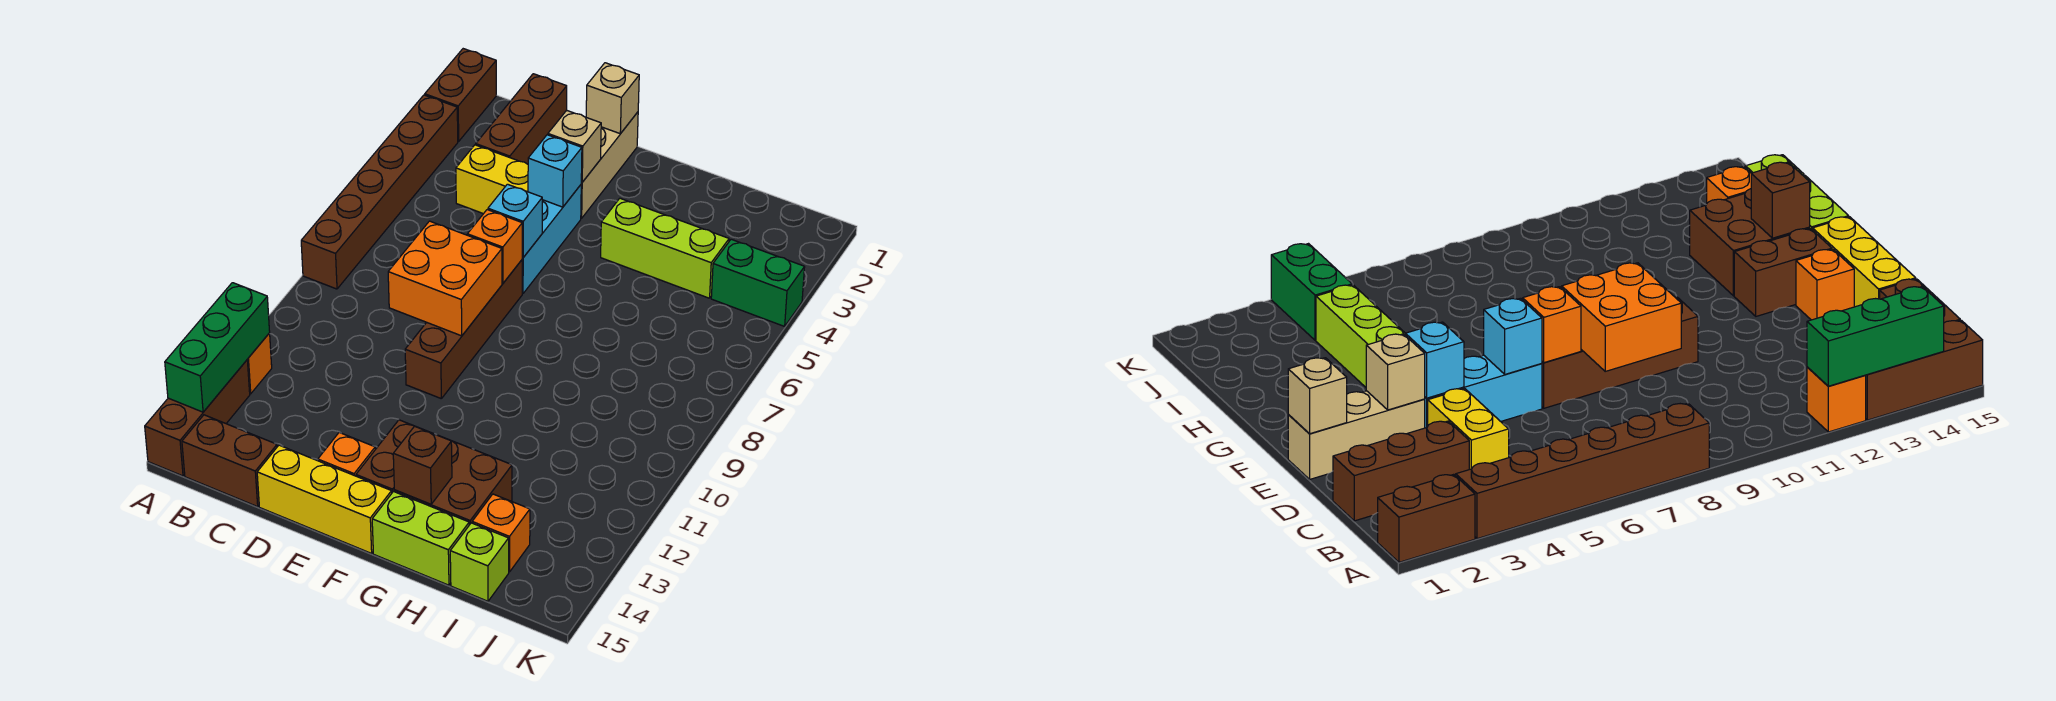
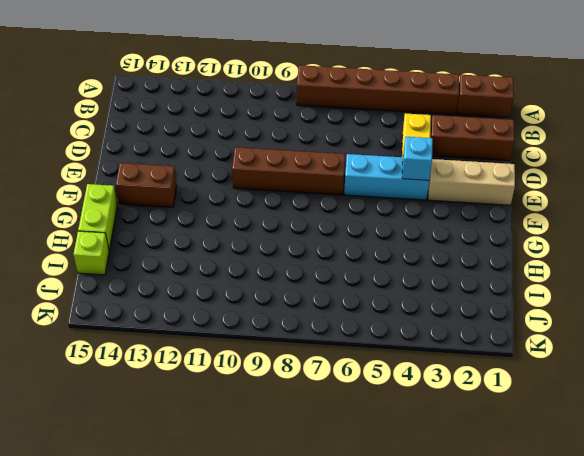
none -> orange 1x1 brick [247,333,272,394]
none -> brown 1x3 brick [145,360,250,476]
none -> brown 1x2 brick [182,415,277,507]

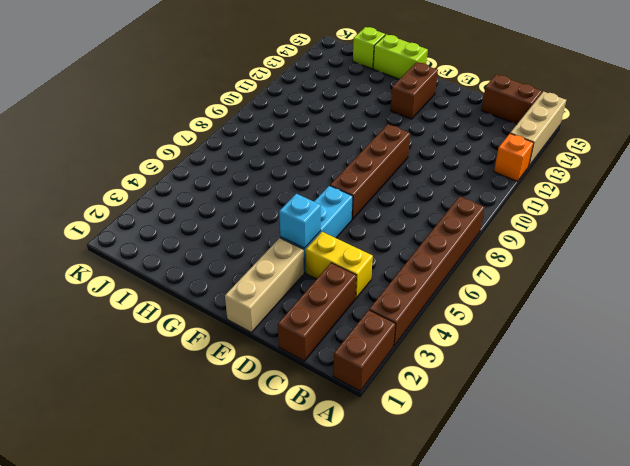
tan 1x3 brick [510,92,566,166] -> brown 1x3 brick [145,360,250,476]
none -> yellow 1x3 brick [257,445,392,553]
none -> orange 1x1 brick [318,433,375,476]
none -> lime 1x3 brick [601,198,729,298]

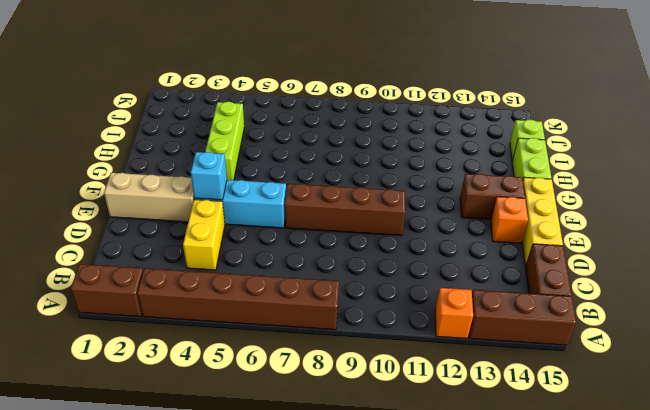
none -> brown 1x3 brick [476,74,567,164]
none -> brown 2x2 brick [394,435,512,525]
none -> orange 1x1 brick [472,494,530,572]

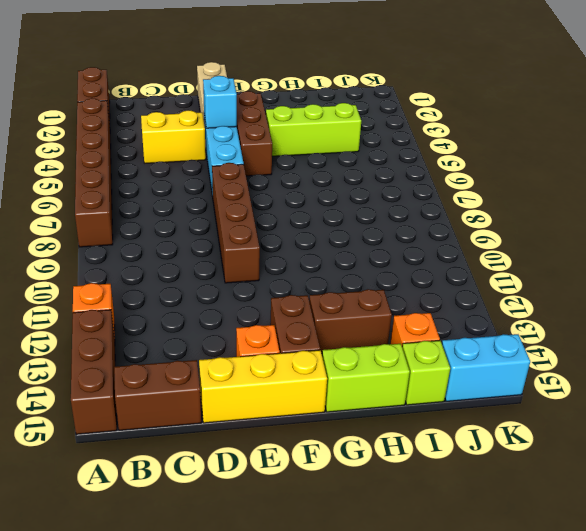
brown 1x3 brick [237,91,272,176] -> brown 1x3 brick moved to [476,74,567,164]
brown 1x2 brick [309,289,392,353] -> brown 2x2 brick [394,435,512,525]
cyan 1x2 brick [442,334,530,401] -> none
none -> green 1x2 brick [711,239,805,326]
none -> green 1x3 brick [165,283,270,412]
none -> orange 2x2 brick [388,221,502,336]

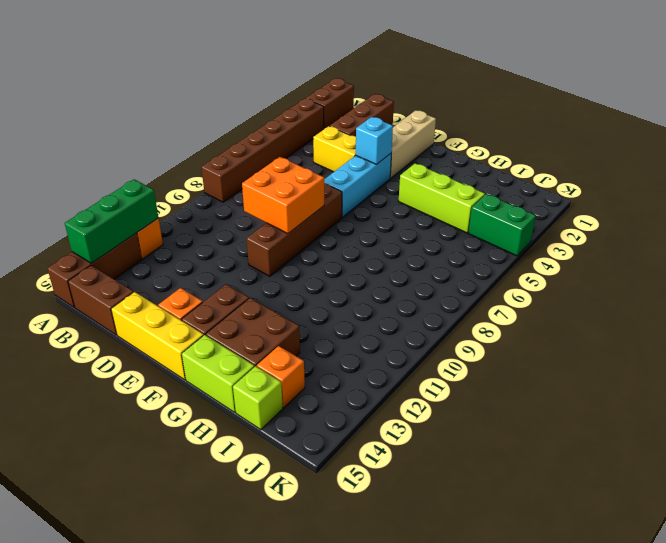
none -> tan 1x1 brick [586,63,639,134]
none -> tan 1x1 brick [548,110,601,182]
none -> cyan 1x1 brick [488,184,542,258]

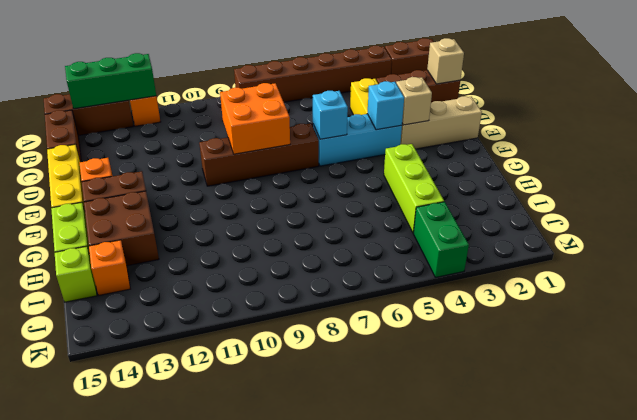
tan 1x1 brick [427,38,464,84] -> tan 1x1 brick moved to [586,63,639,134]
none -> orange 1x1 brick [467,210,522,283]
none -> brown 1x1 brick [393,426,452,504]

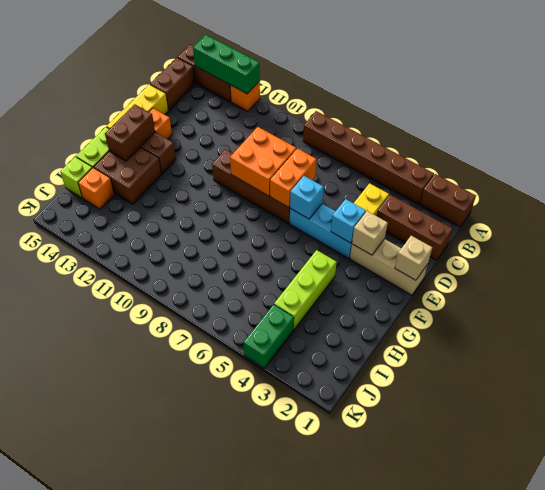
orange 1x2 brick [270,148,316,207] -> orange 1x1 brick [467,210,522,283]
brown 1x2 brick [105,104,155,161] -> brown 1x1 brick [393,426,452,504]

